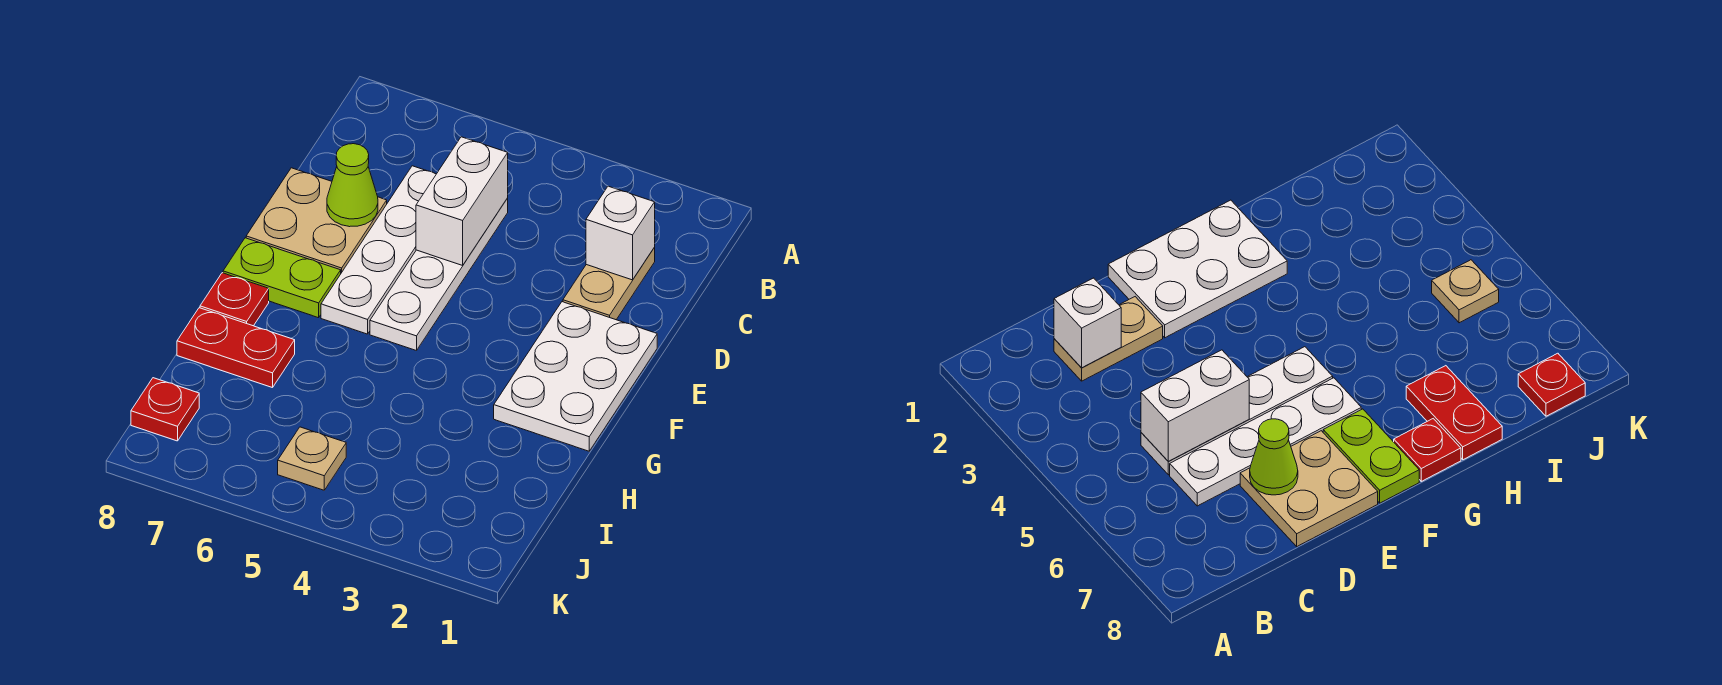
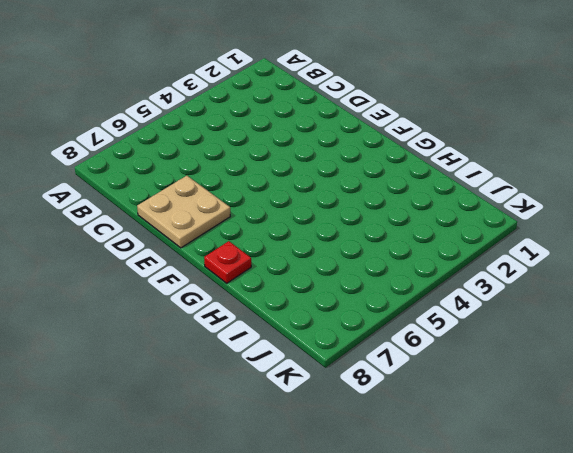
none -> tan 1x2 plate [563,248,655,320]
none -> white 1x4 plate [370,198,508,351]
none -> white 1x4 plate [321,166,436,334]

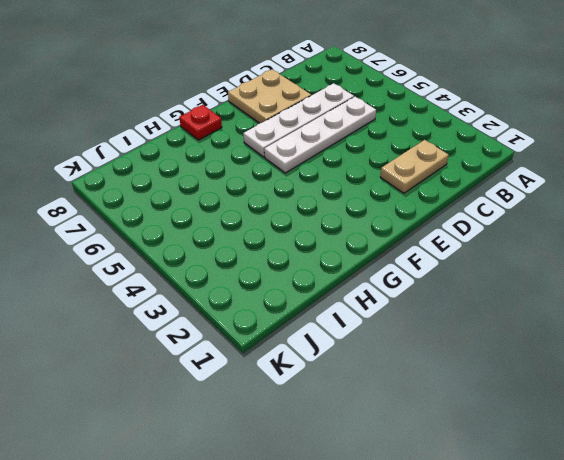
none -> white 2x3 plate [494,302,657,451]
none -> lime 1x2 plate [223,238,341,318]
none -> red 1x2 plate [177,308,295,388]

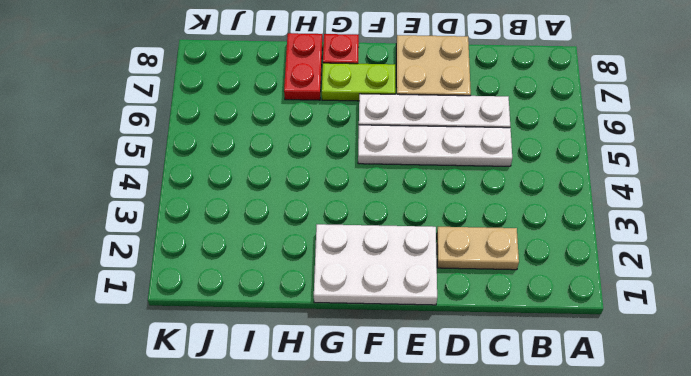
lime 1x2 plate [322,63,395,101] -> lime 1x2 plate turned to [223,238,341,318]
none -> tan 1x1 plate [278,427,346,490]
none -> red 1x1 plate [131,378,199,441]
none -> white 1x1 brick [586,186,655,280]

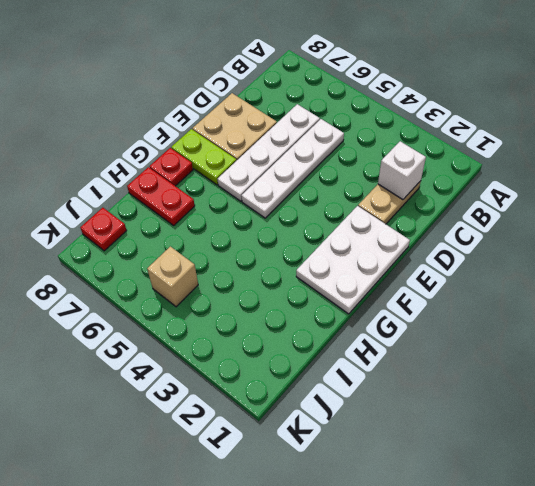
tan 1x1 brick [147,246,198,307] -> tan 1x1 plate [278,427,346,490]
none -> white 1x2 brick [416,137,508,265]
none -> lime 1x1 cone [327,144,378,227]

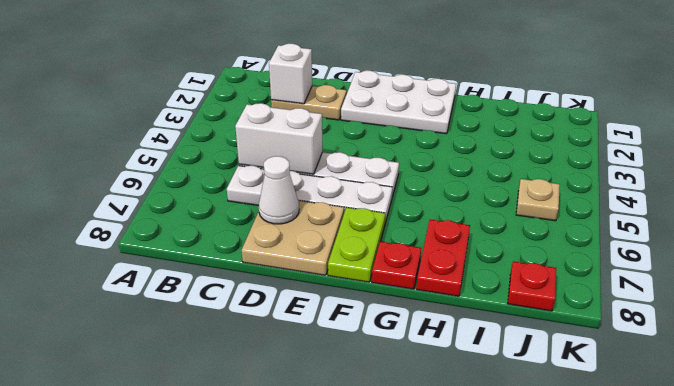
white 1x1 cone [259,156,299,224] -> lime 1x1 cone [327,144,378,227]

